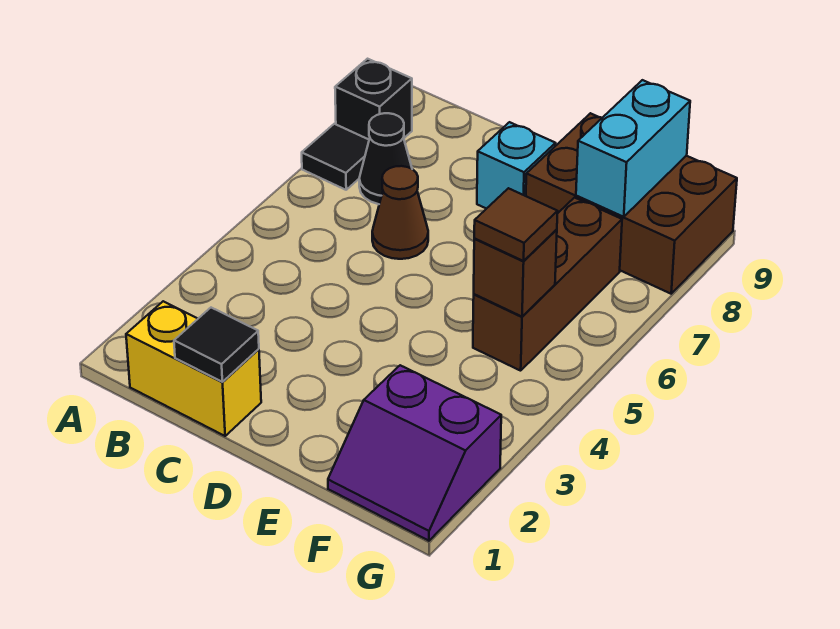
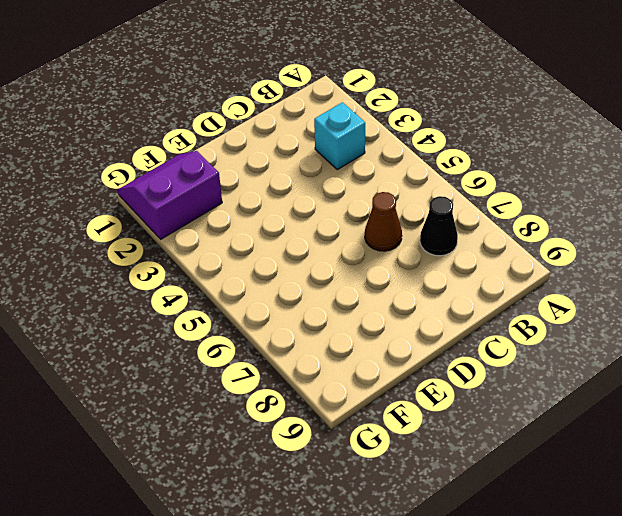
cyan 1x1 brick [314,102,365,170] -> cyan 1x1 brick moved to [477,122,556,209]
none -> black 1x1 tile [302,124,369,190]
none -> black 1x1 brick [335,59,412,139]
none -> yellow 1x2 brick [126,301,261,436]

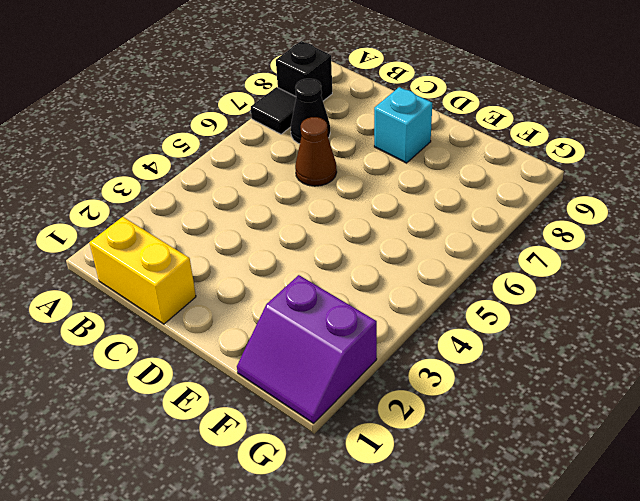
none -> brown 2x3 brick [526,113,737,294]
none -> brown 1x3 brick [473,198,622,371]
none -> black 1x1 tile [174,308,259,382]

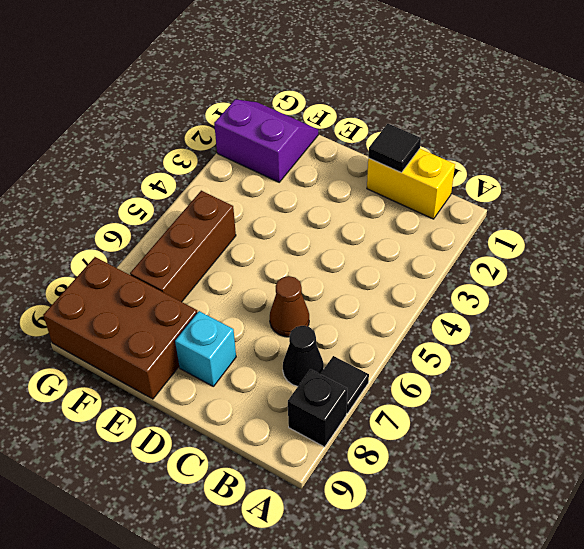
none -> brown 1x1 brick [474,229,557,317]
none -> cyan 1x2 brick [576,80,690,217]
none -> brown 1x1 tile [474,188,558,261]

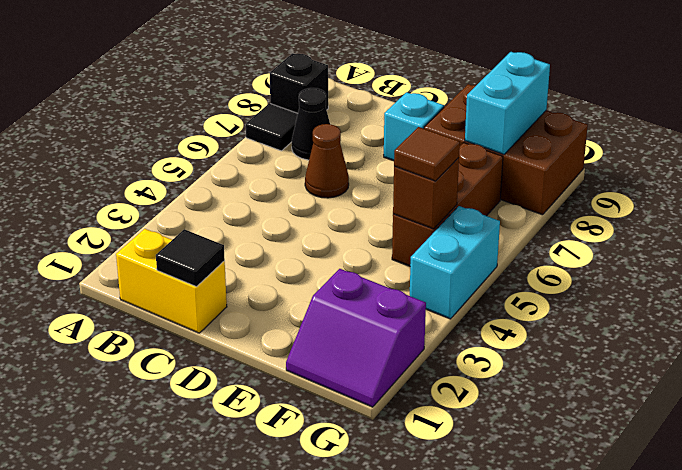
cyan 1x2 brick [410,206,500,319] -> none

